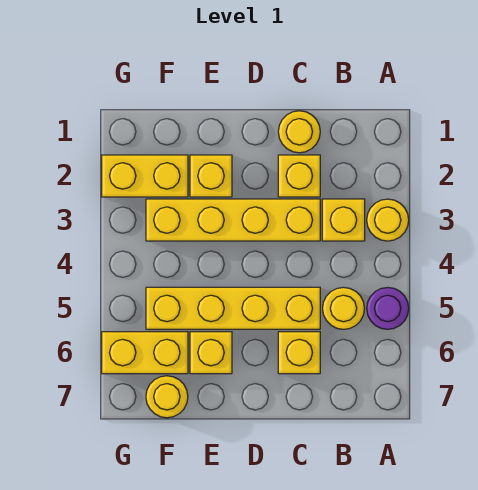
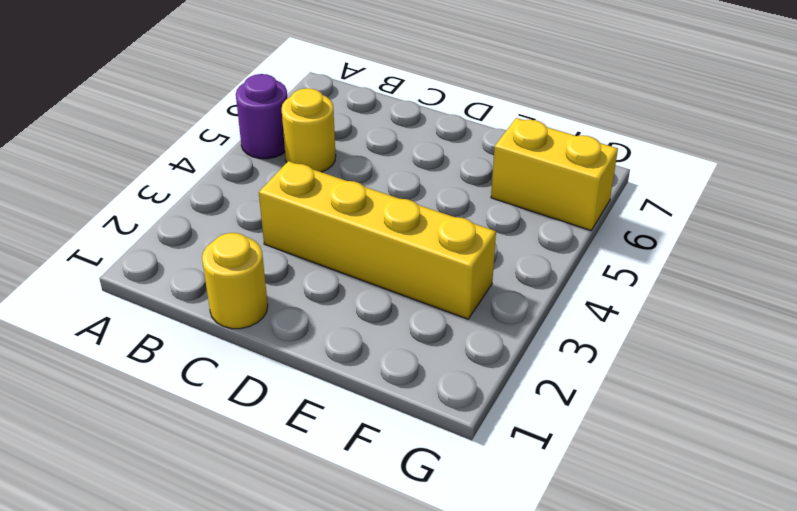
none -> yellow 1x1 round brick [367,199,409,241]
none -> yellow 1x1 brick [322,199,365,241]
none -> yellow 1x1 brick [278,155,320,197]

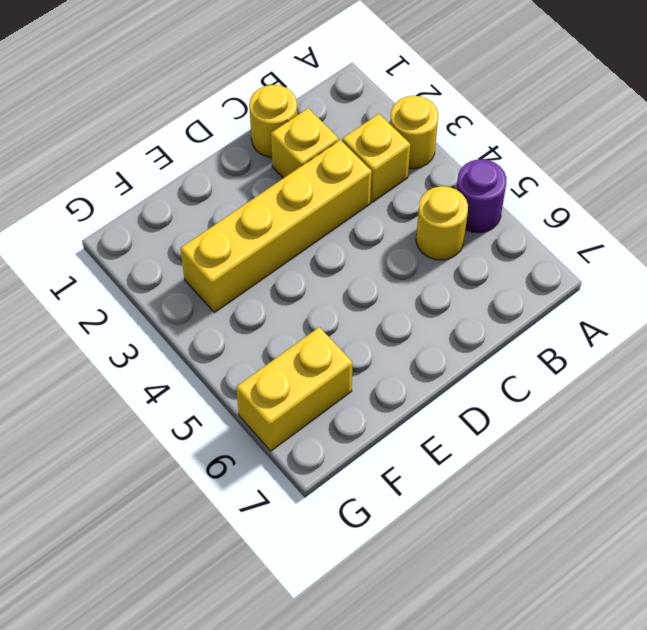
none -> yellow 1x4 brick [146,287,320,329]
none -> yellow 1x1 brick [278,332,320,374]
none -> yellow 1x1 brick [190,155,232,197]

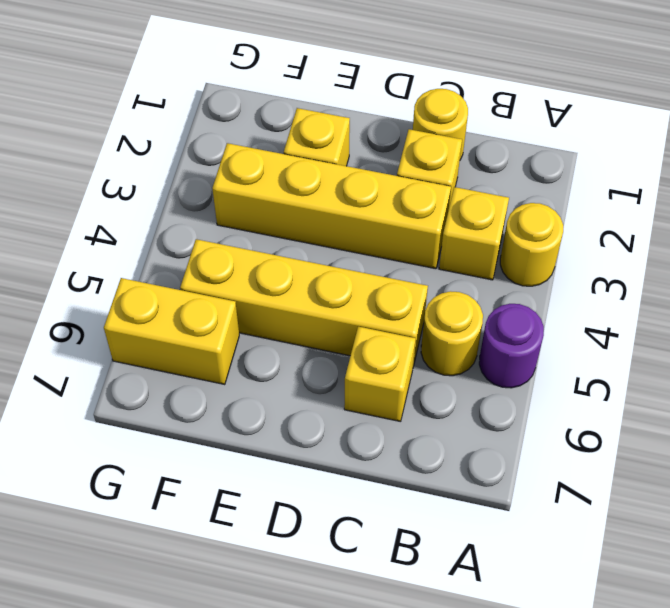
none -> yellow 1x1 brick [190,332,232,374]
none -> yellow 1x2 brick [102,155,188,197]
none -> yellow 1x1 round brick [146,376,188,418]

